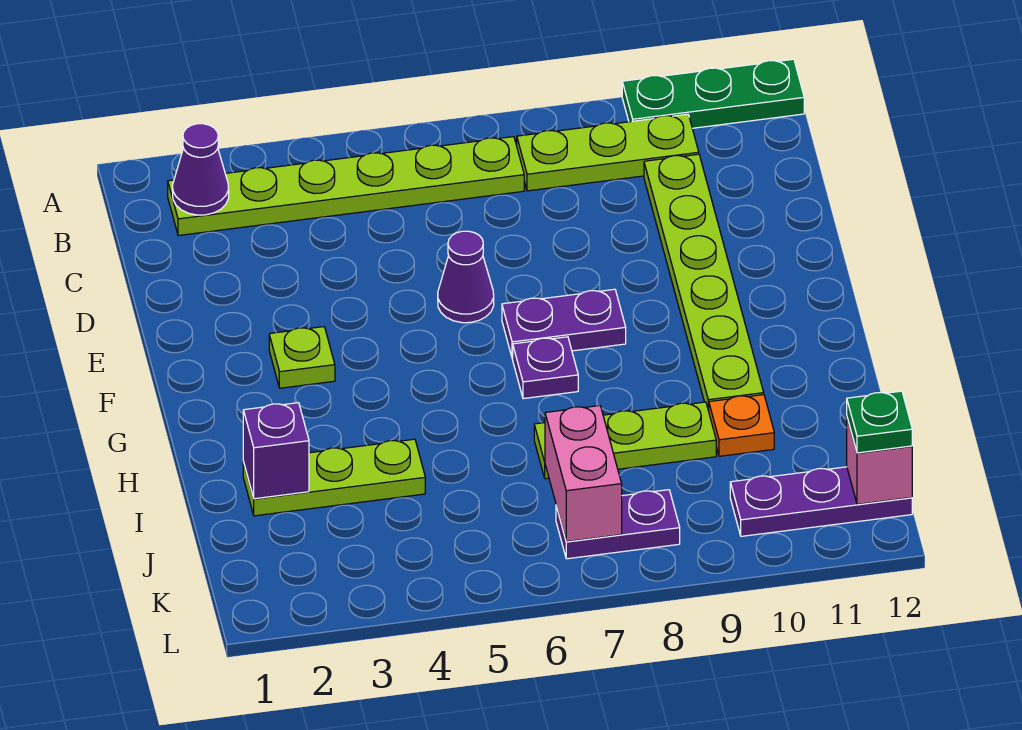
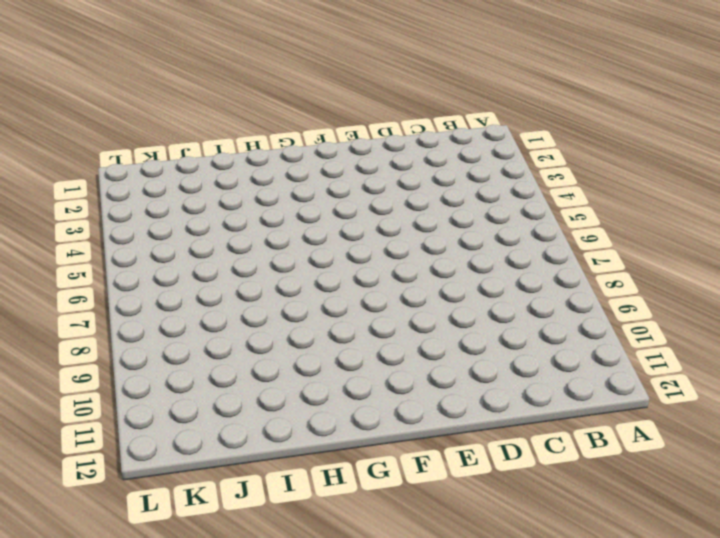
none -> green 1x3 plate [622,59,804,128]
none -> lime 1x6 plate [168,137,524,236]
none -> lime 1x3 plate [517,114,699,191]

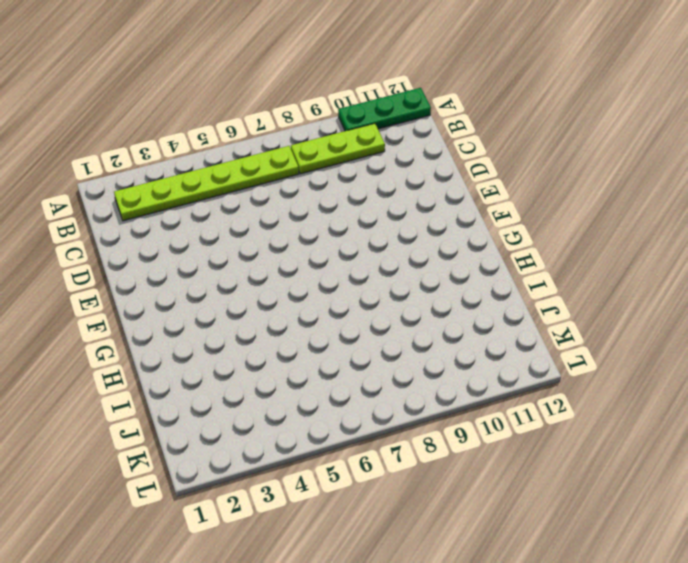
none -> lime 1x6 plate [644,154,764,411]
none -> purple 1x1 cone [438,231,494,323]
none -> lime 1x1 plate [269,327,335,388]

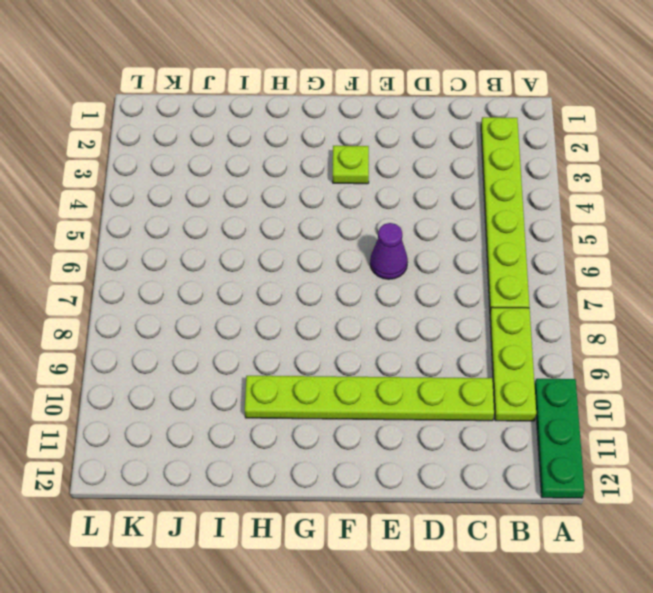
none -> purple 1x2 plate [502,289,626,359]
none -> purple 1x1 plate [513,337,578,399]
none -> lime 1x3 plate [243,439,425,516]

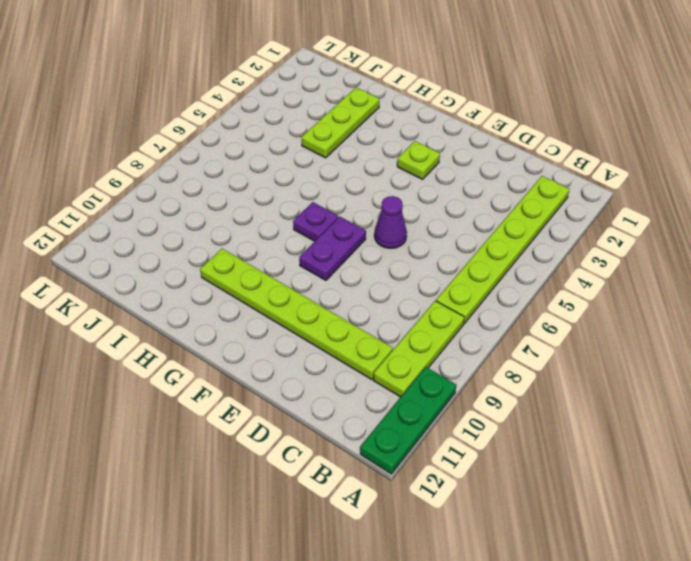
none -> lime 1x3 plate [534,402,716,479]
none -> orange 1x1 plate [709,395,774,456]
none -> purple 1x2 plate [556,490,680,559]

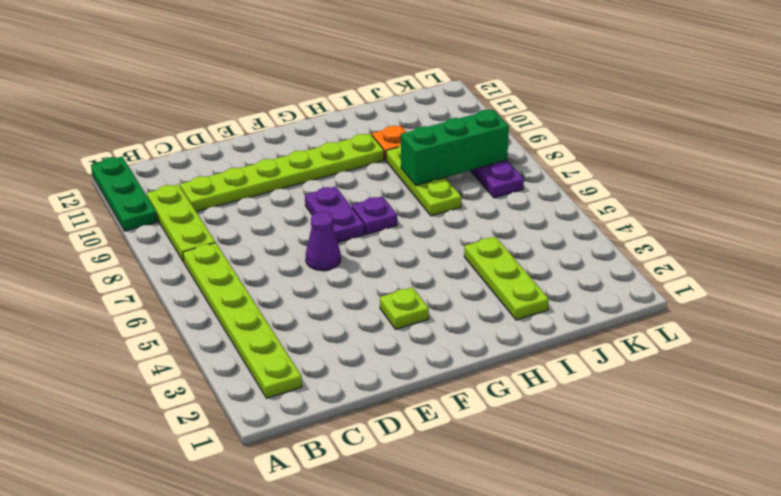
green 1x3 brick [401,110,509,186] -> none
none -> purple 1x3 plate [730,467,912,536]
none -> purple 1x1 cone [173,124,229,215]
none -> purple 1x1 brick [243,403,309,499]

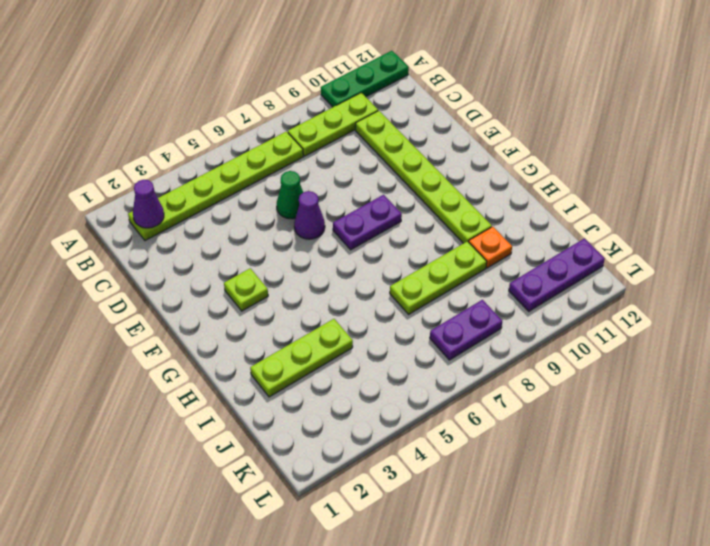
green 1x1 cone [277,171,303,219] -> none
none -> purple 1x1 plate [513,337,578,399]
none -> purple 1x1 brick [243,403,309,499]
none -> pink 1x2 brick [545,406,622,542]

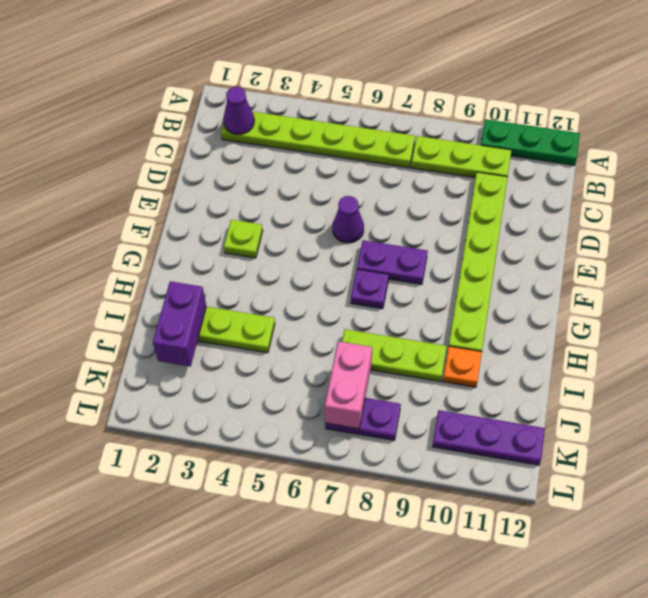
purple 1x2 brick [153,281,206,366] -> purple 1x1 brick [243,403,309,499]
none -> pink 1x1 brick [847,418,912,504]
none -> green 1x1 plate [847,391,912,453]

